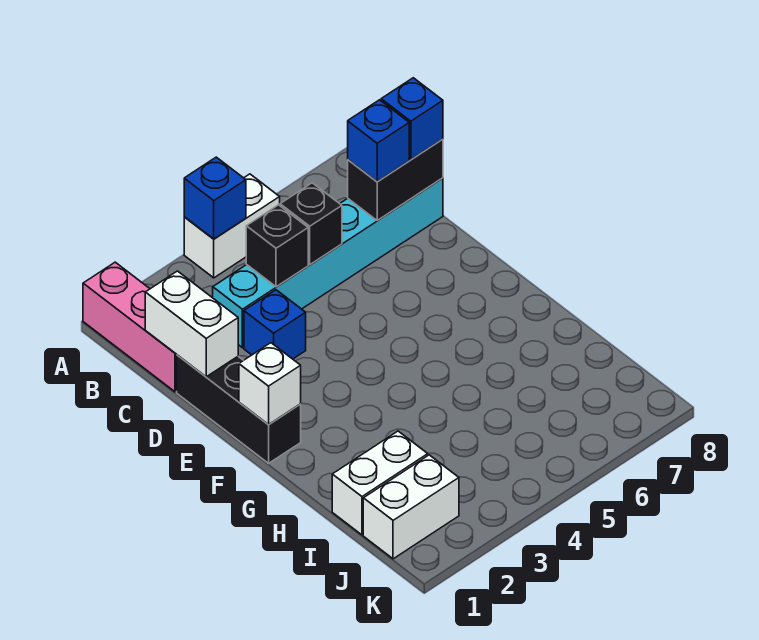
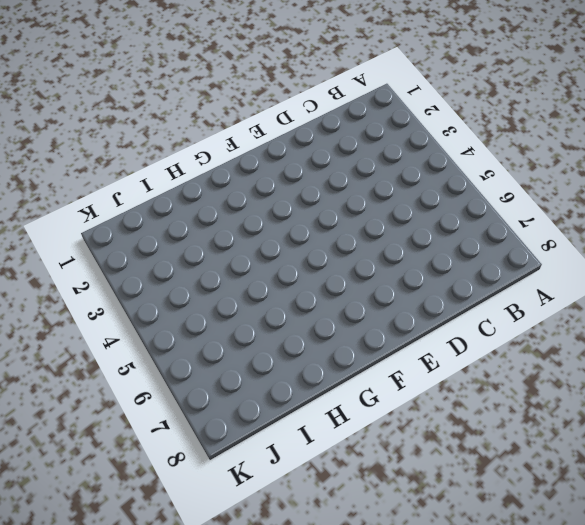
none -> pink 1x3 brick [83,262,177,392]
none -> white 1x2 brick [184,174,280,278]
none -> cyan 1x6 brick [213,178,443,348]

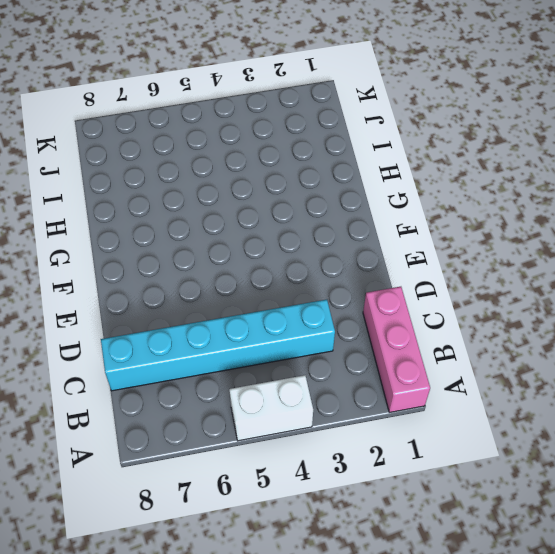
none -> black 1x3 brick [177,355,301,463]
none -> blue 1x1 brick [244,290,306,359]
none -> white 1x2 brick [332,431,428,535]

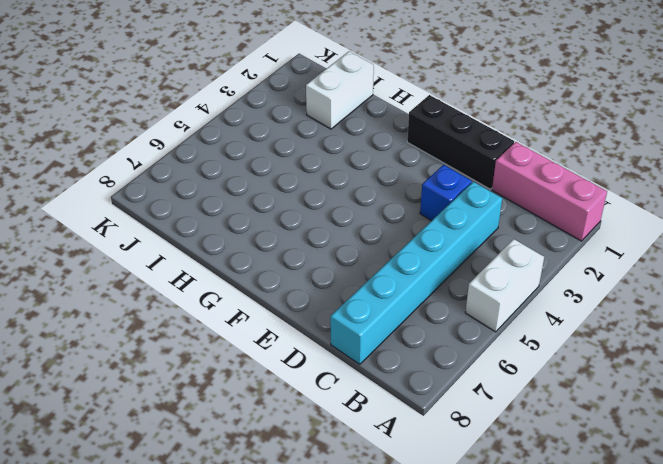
none -> white 1x2 brick [363,455,459,559]
none -> blue 1x1 brick [184,157,246,239]
none -> white 1x2 brick [145,271,238,377]

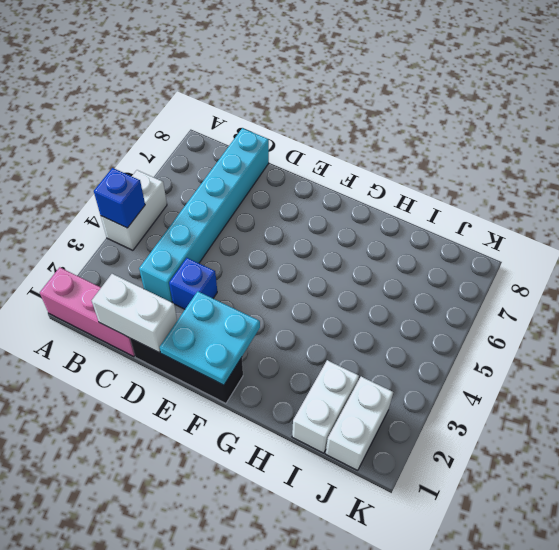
cyan 2x2 plate [160,291,260,385] -> white 1x1 brick [239,343,301,424]
none -> black 1x1 brick [246,205,308,287]
none -> black 1x1 brick [280,183,342,265]
none -> black 1x2 brick [348,139,443,221]

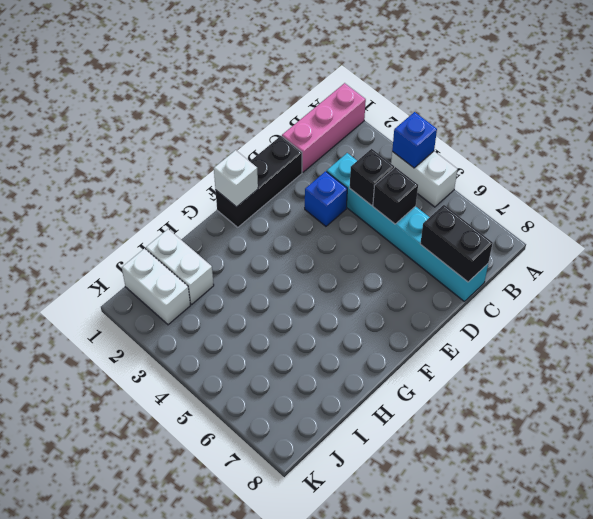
none -> white 1x2 brick [145,271,238,377]
none -> blue 1x1 brick [348,100,409,182]
none -> blue 1x1 brick [381,78,443,160]

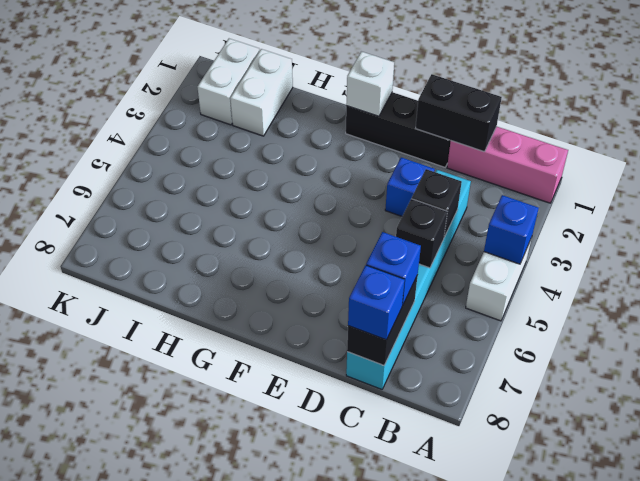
black 1x2 brick [416,74,502,152] -> white 1x2 brick [145,271,238,377]

